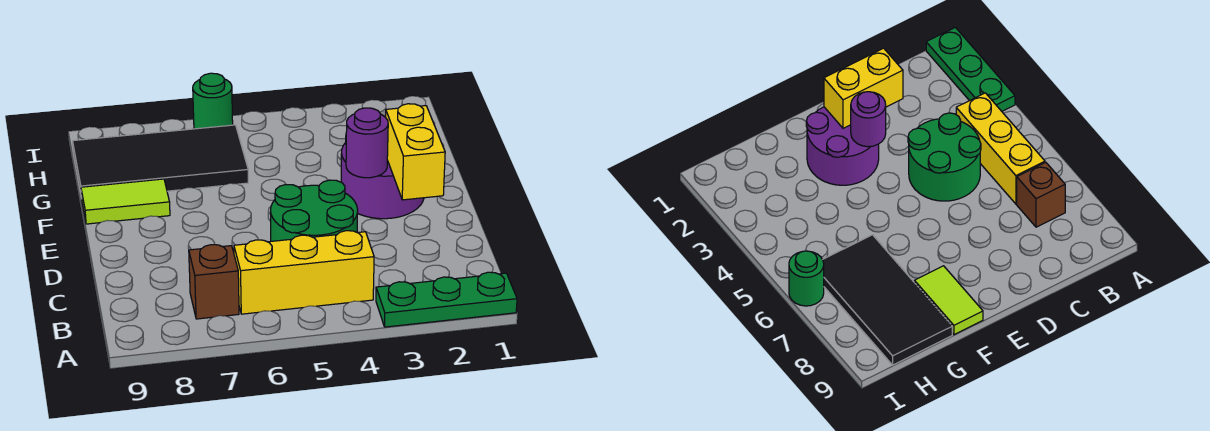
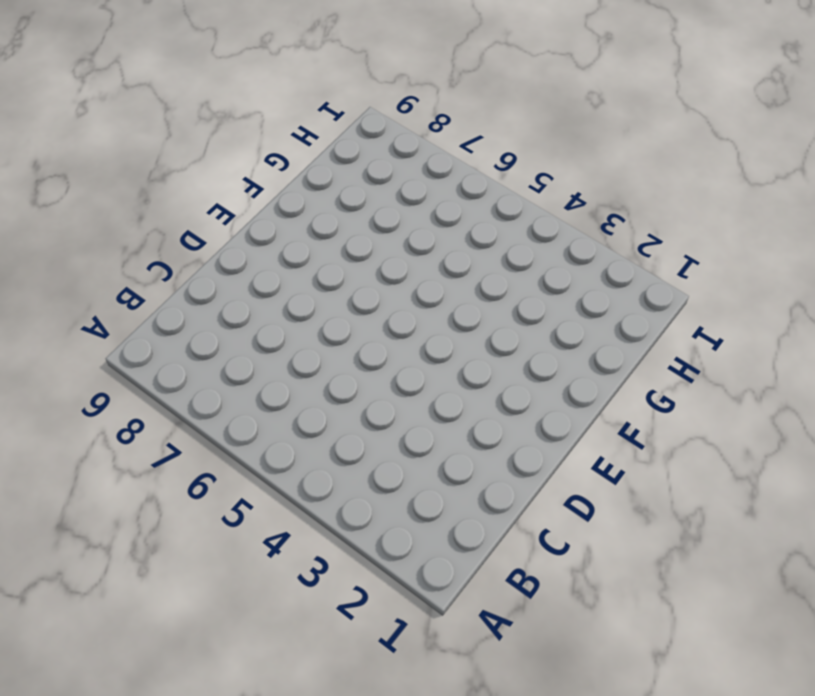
none -> green 1x3 plate [376,272,517,327]
none -> yellow 1x3 brick [234,231,374,314]

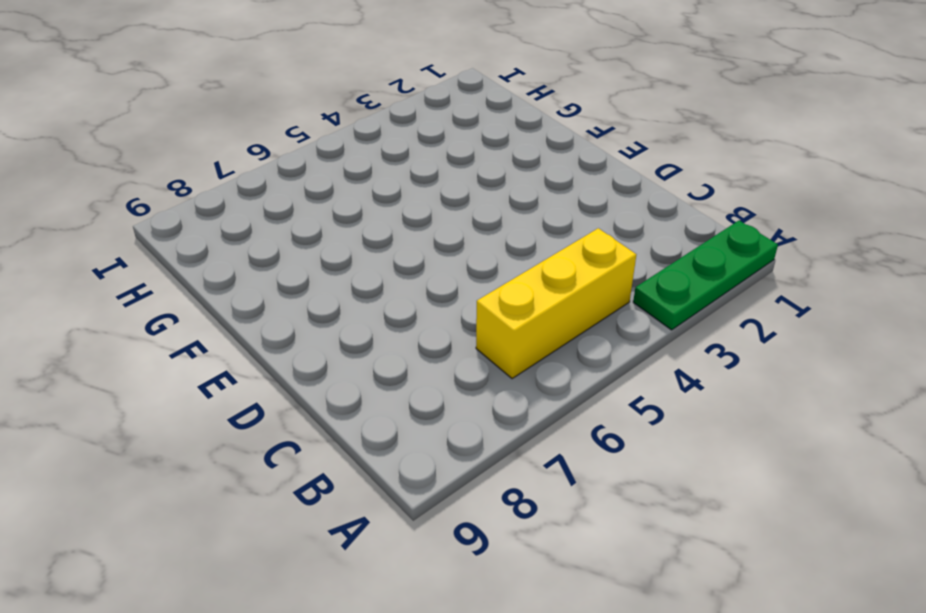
none -> brown 1x1 brick [189,244,239,319]
none -> green 2x2 round brick [271,180,358,241]

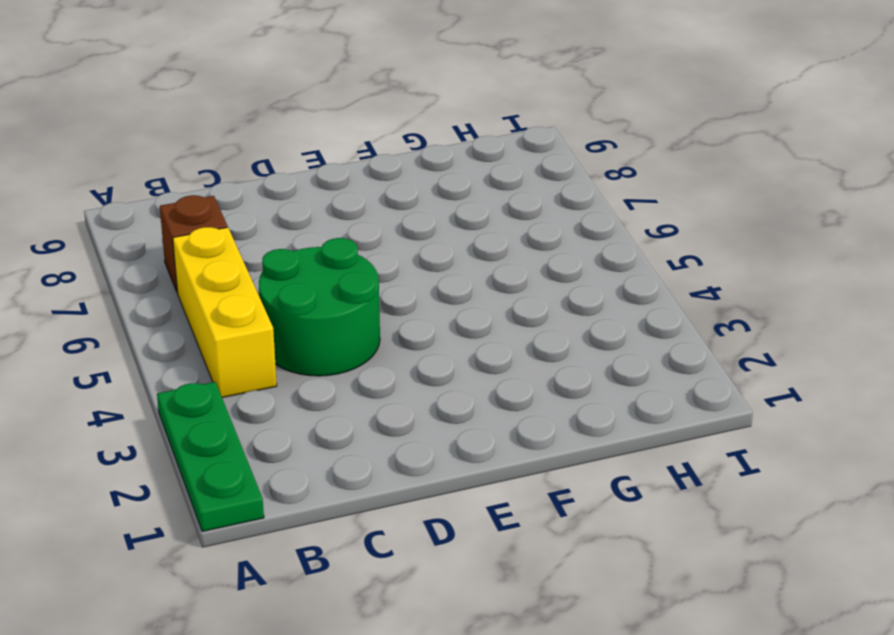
none -> purple 2x2 round brick [341,143,424,219]
none -> lime 1x2 tile [81,179,170,224]

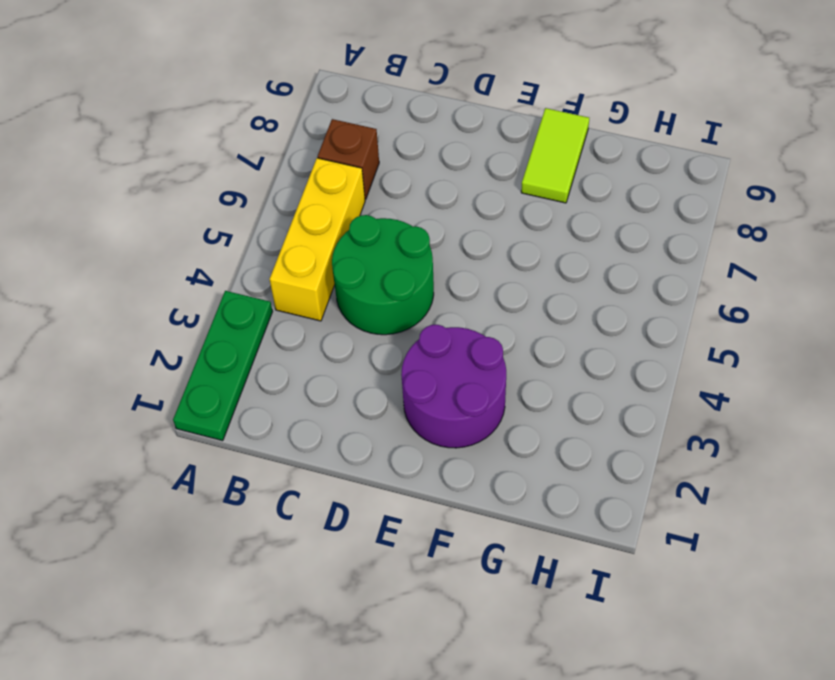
none -> black 2x4 tile [73,125,248,199]
none -> green 1x1 round brick [193,73,233,129]

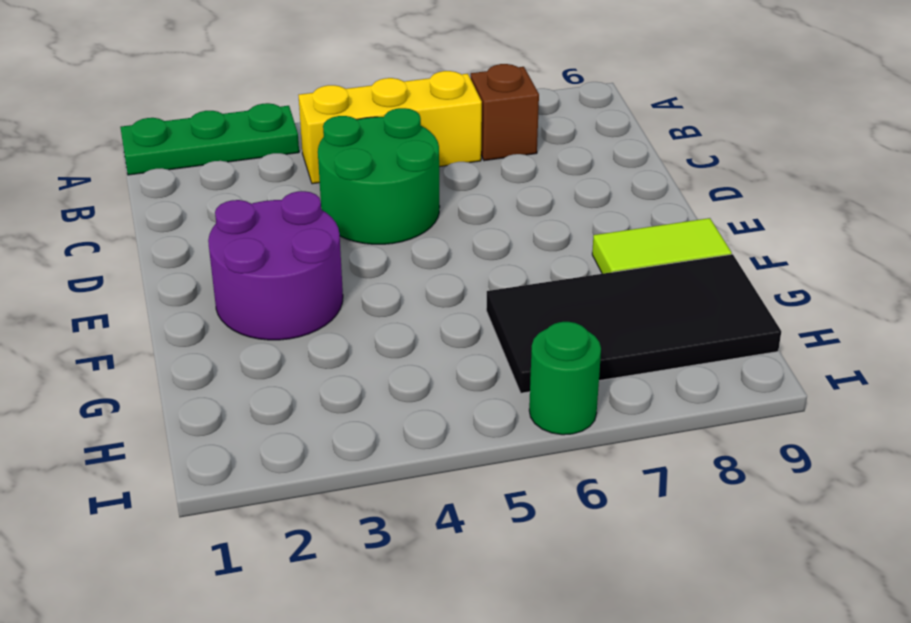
none -> yellow 1x2 brick [386,104,445,200]
none -> purple 1x1 round brick [346,108,388,178]

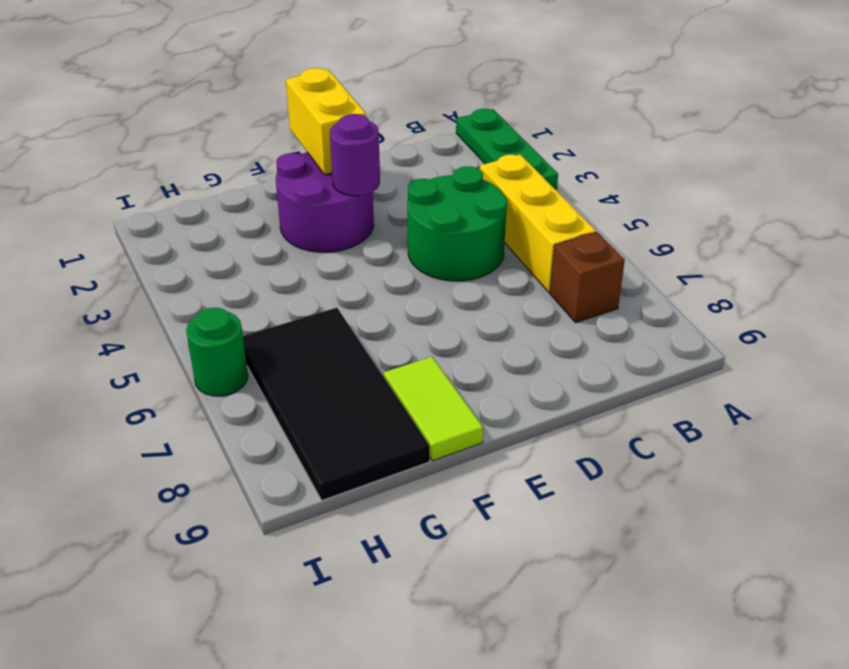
yellow 1x2 brick [286,68,366,175] -> yellow 1x2 brick turned to [386,104,445,200]

